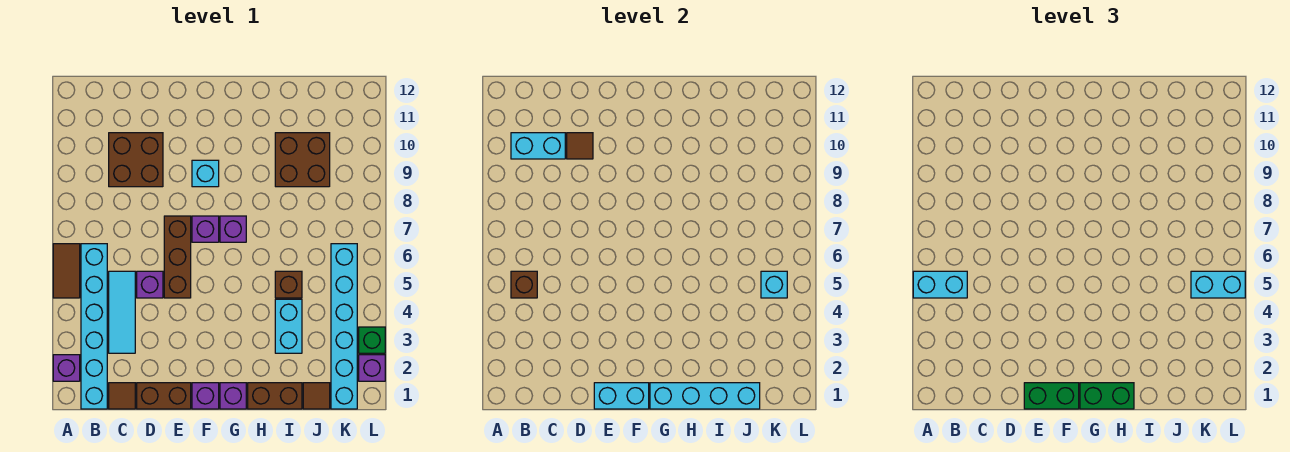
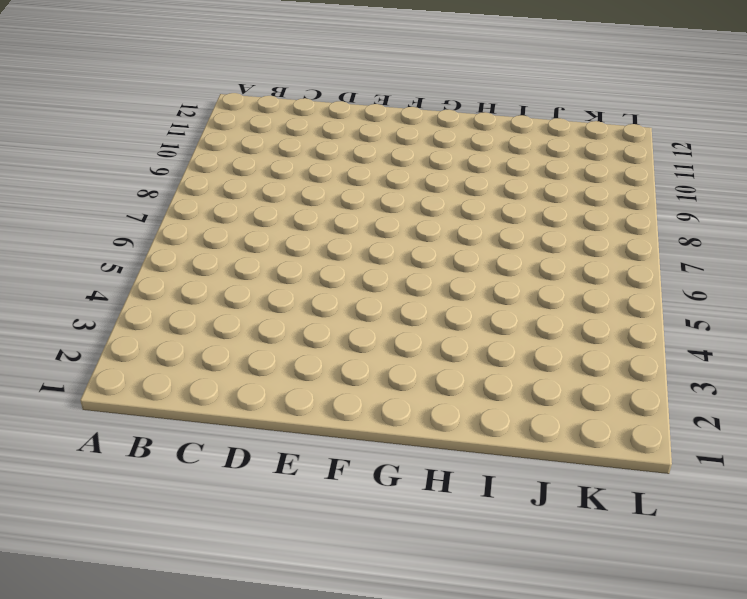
none -> purple 1x1 brick [53,355,80,381]
none -> brown 1x2 tile [53,244,80,298]
none -> cyan 1x6 brick [81,244,107,409]
none -> brown 1x1 tile [109,383,135,409]

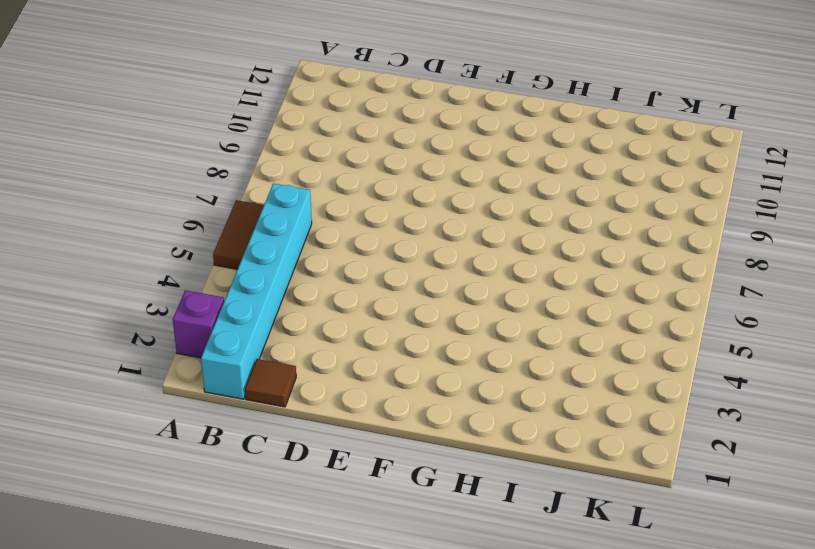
none -> cyan 1x3 tile [109,271,135,353]
none -> brown 2x2 brick [109,133,163,187]
none -> brown 1x2 brick [137,383,191,409]
none -> purple 1x1 brick [137,271,163,298]

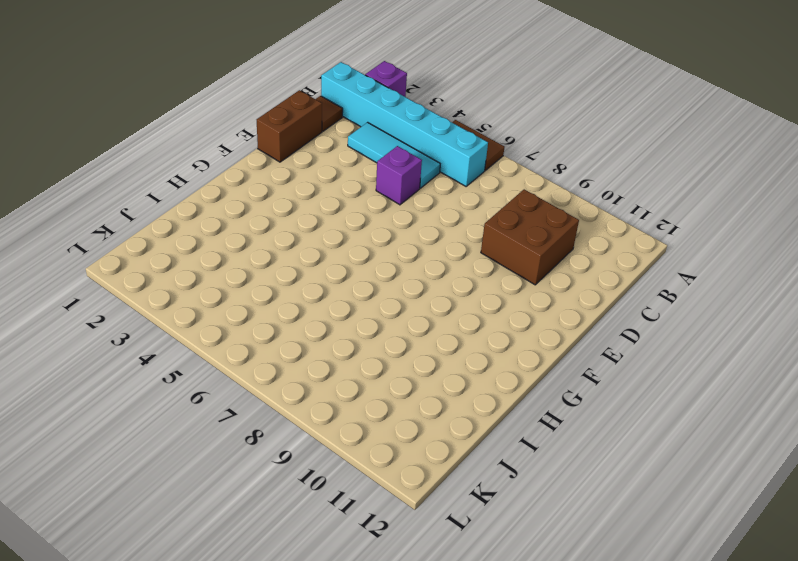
none -> brown 1x3 brick [164,216,191,298]
none -> purple 1x1 brick [192,383,219,409]
none -> purple 1x1 brick [192,216,219,242]
none -> cyan 1x1 brick [192,160,219,187]

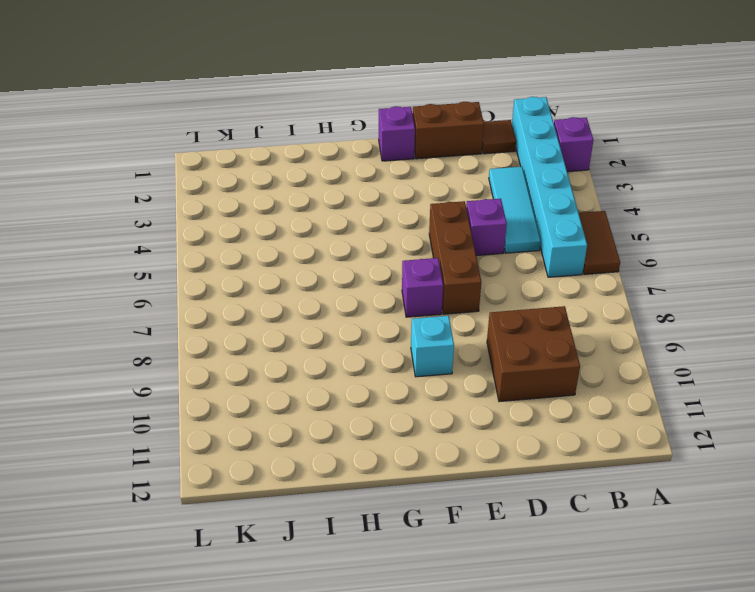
none -> purple 1x1 brick [220,383,246,409]
none -> purple 1x1 brick [220,216,246,242]
none -> brown 1x2 brick [248,383,302,409]
none -> cyan 1x2 brick [275,299,302,353]

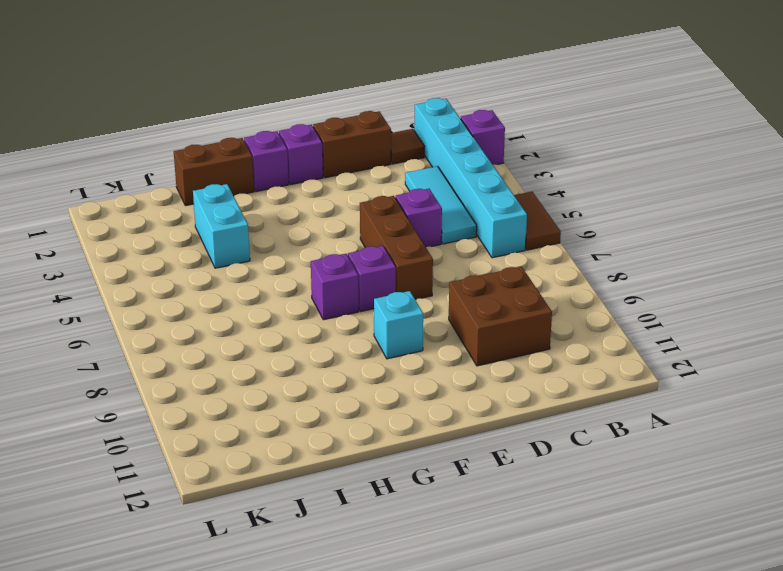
none -> brown 1x1 brick [275,271,302,298]
none -> brown 2x2 brick [275,133,330,187]
none -> brown 1x1 tile [303,383,330,409]
none -> cyan 1x6 brick [331,244,357,409]

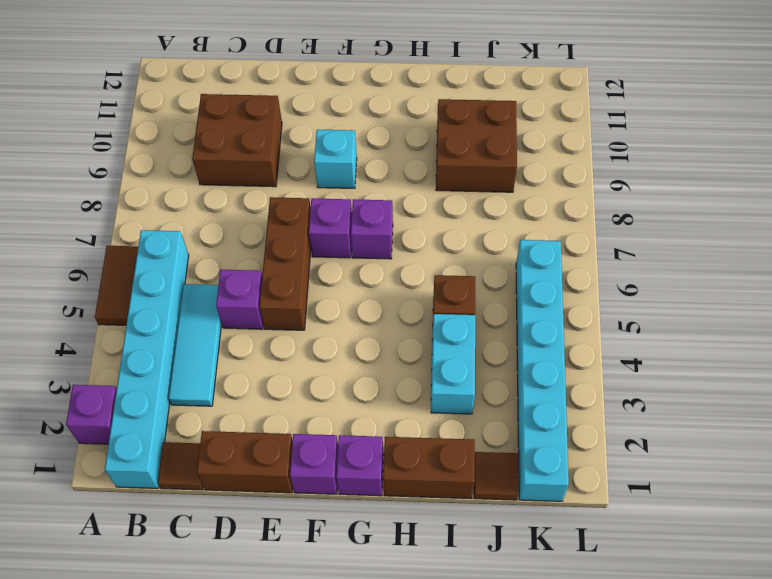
none -> purple 1x1 brick [359,355,385,381]
none -> green 1x1 brick [359,327,385,353]
none -> brown 1x1 brick [511,271,537,298]
none -> cyan 1x2 brick [511,133,565,159]

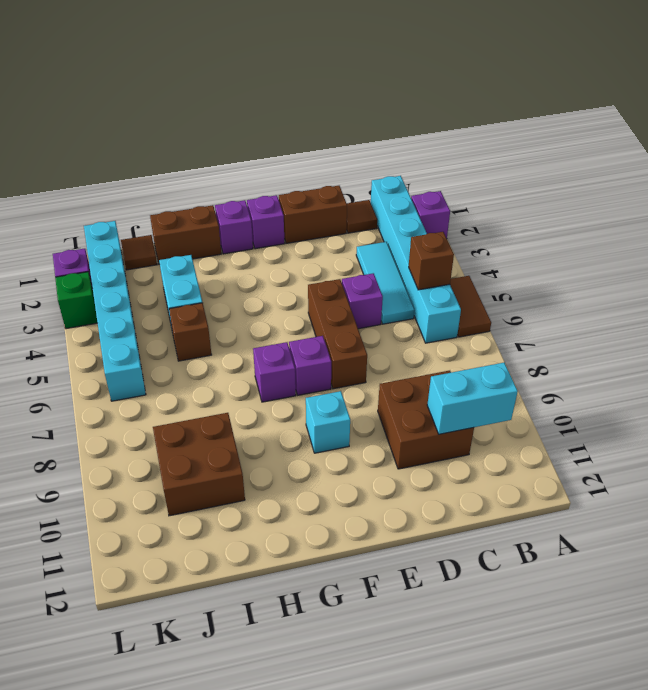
none -> brown 1x1 tile [567,133,593,159]
none -> cyan 1x2 brick [594,383,649,409]
none -> cyan 1x4 brick [650,383,760,409]
none -> cyan 1x1 brick [761,271,787,298]

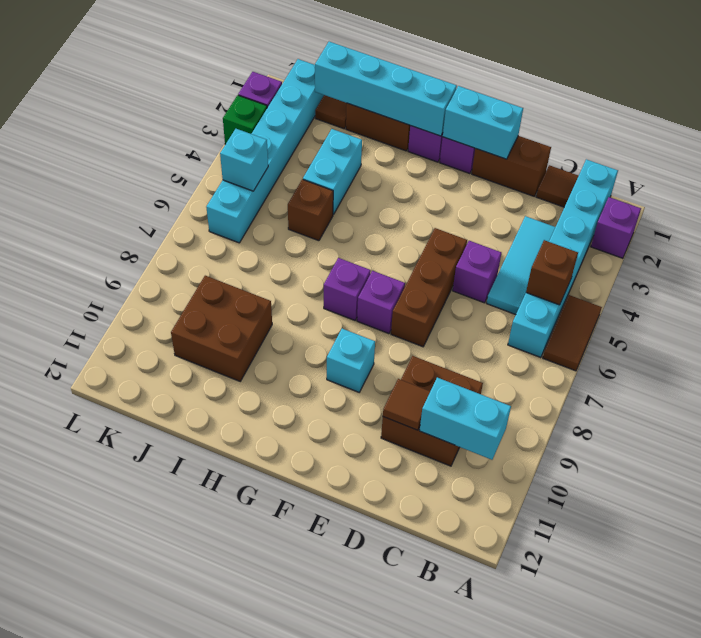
none -> cyan 1x2 brick [913,271,967,298]
none -> green 1x2 brick [1024,383,1079,409]
none -> green 1x2 brick [1080,383,1134,409]
none -> cyan 1x2 brick [1191,271,1245,298]

